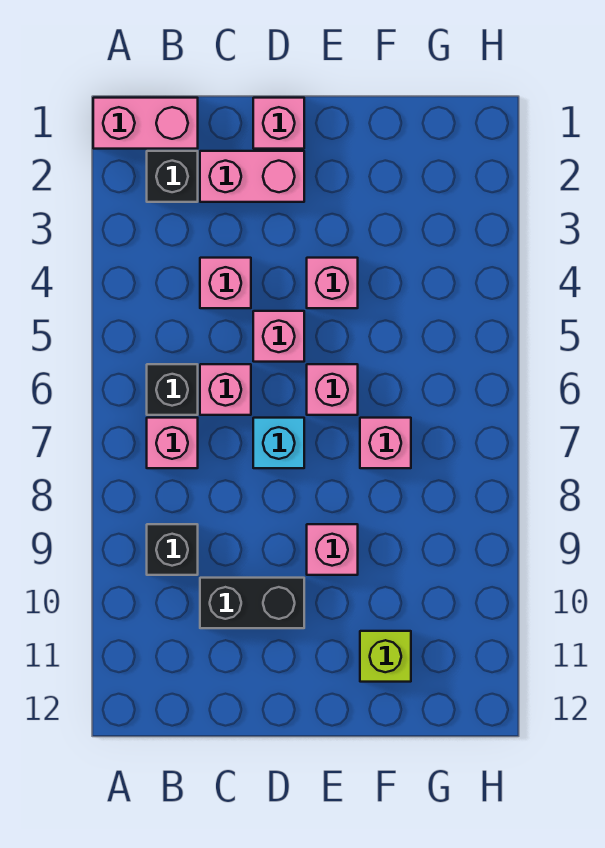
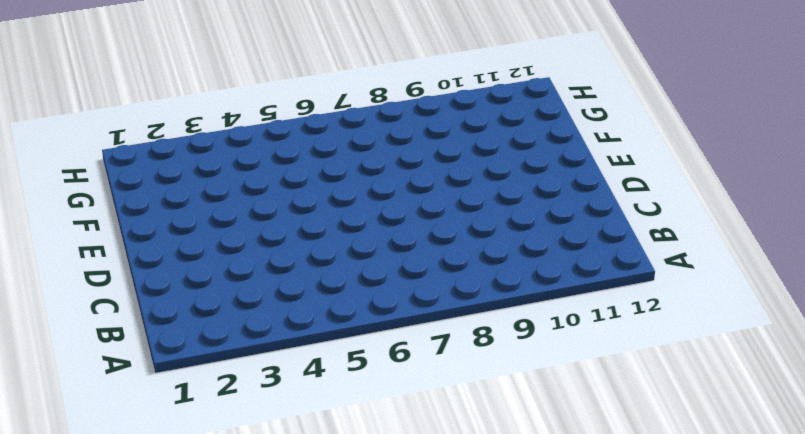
none -> pink 1x2 brick [93,98,198,149]
none -> black 1x1 brick [147,151,198,202]
none -> black 1x1 brick [147,364,198,415]

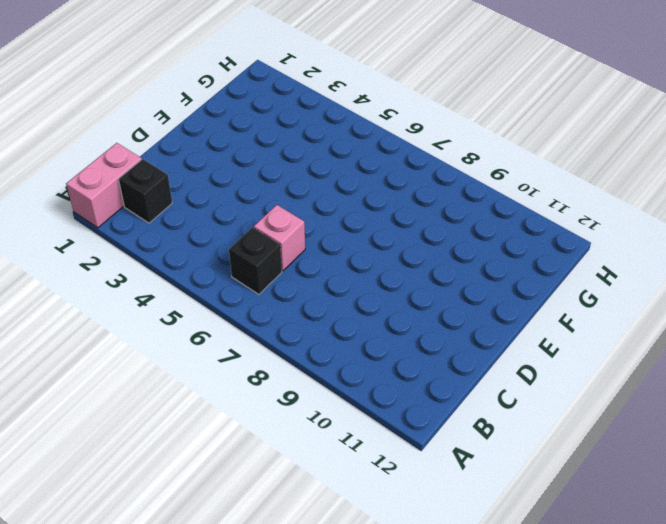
none -> pink 1x1 brick [147,418,198,468]
none -> black 1x1 brick [147,524,198,575]
none -> pink 1x2 brick [200,151,304,202]

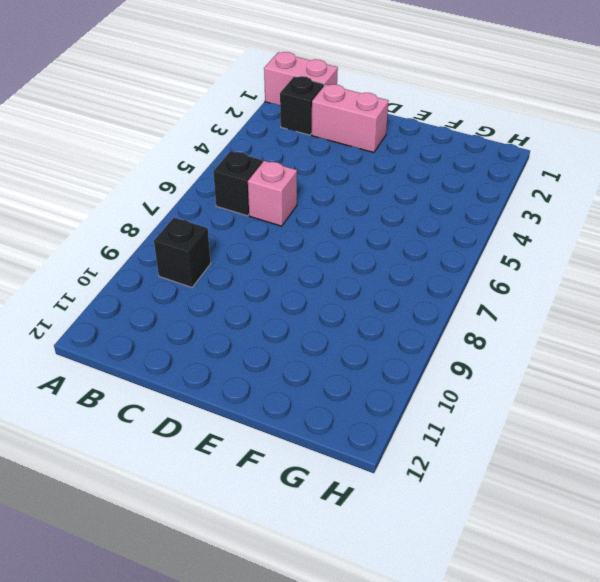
none -> pink 1x1 brick [147,418,198,468]
none -> pink 1x1 brick [200,258,251,308]
none -> black 1x2 brick [200,578,304,628]

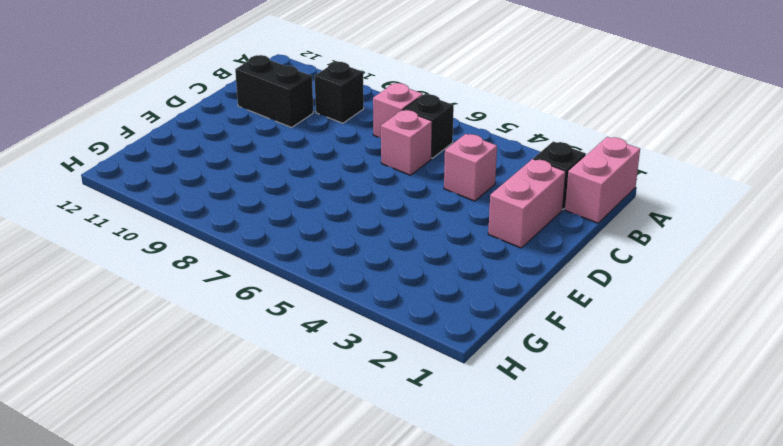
black 1x2 brick [235,55,313,127] -> black 1x2 brick turned to [200,578,304,628]
none -> pink 1x1 brick [253,98,304,149]
none -> pink 1x1 brick [253,311,304,362]
none -> cyan 1x1 brick [253,418,304,468]

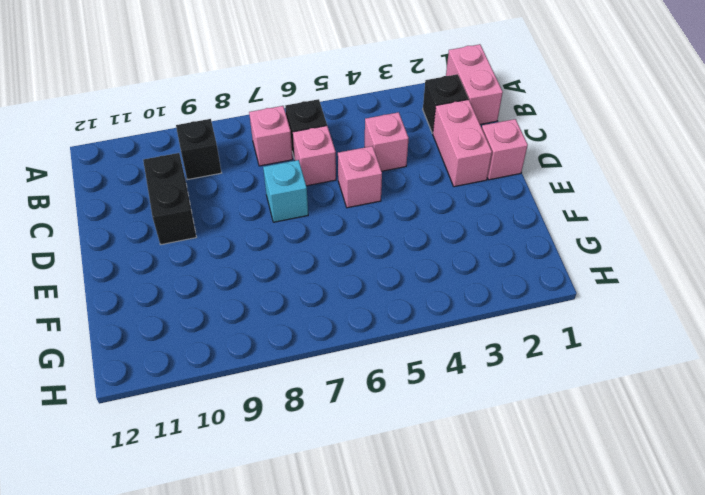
none -> pink 1x1 brick [307,258,358,308]
none -> pink 1x1 brick [307,364,358,415]
none -> pink 1x1 brick [307,524,358,575]

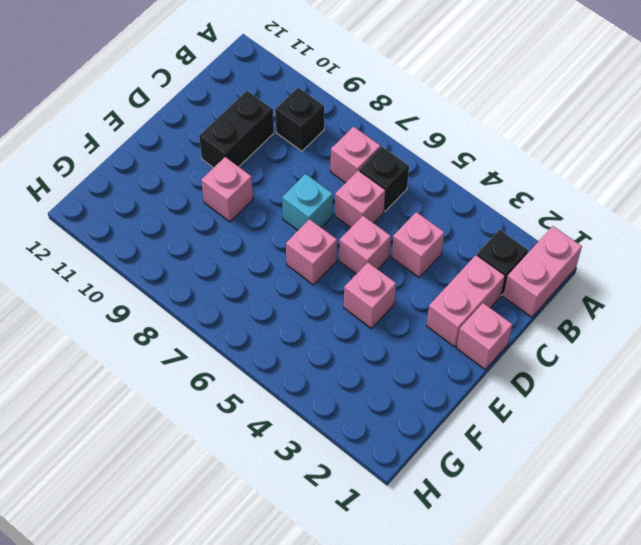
none -> pink 1x1 brick [360,418,411,468]
none -> lime 1x1 brick [360,631,411,682]

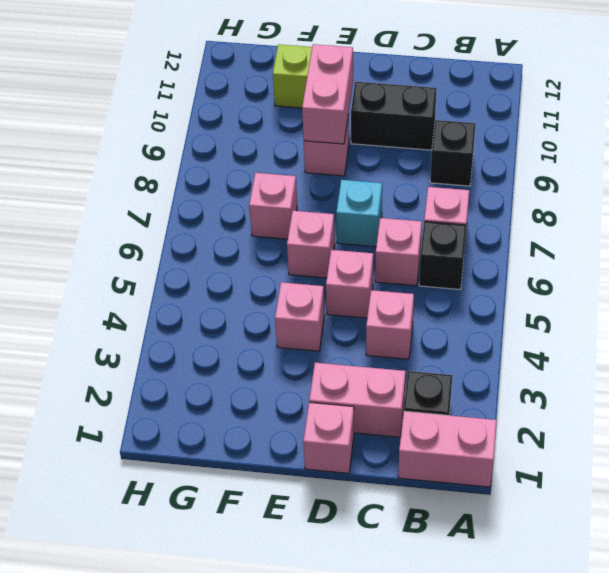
pink 1x2 brick [302,44,353,144] -> none

